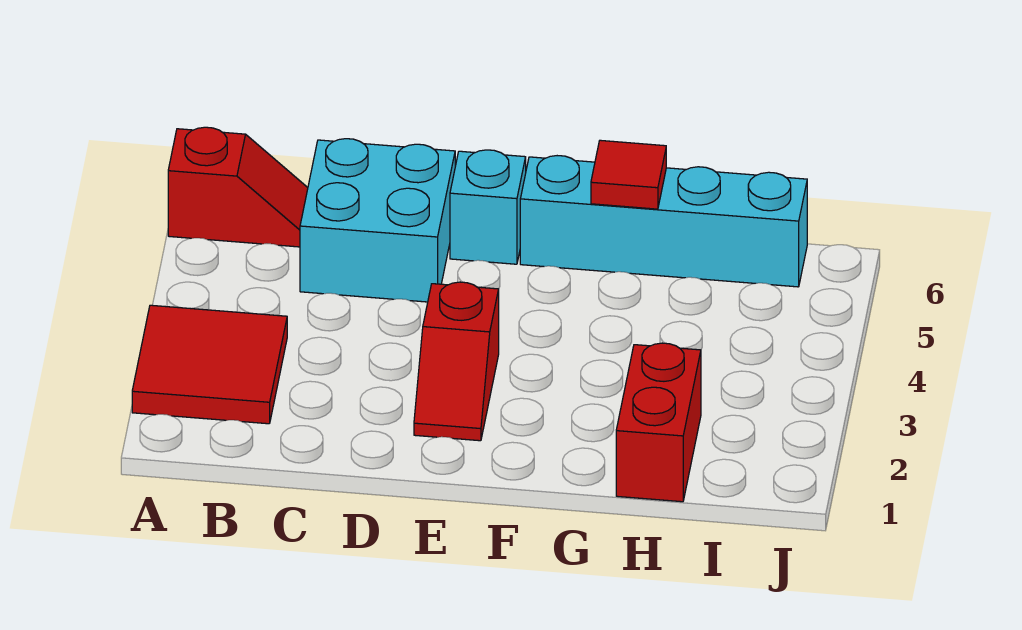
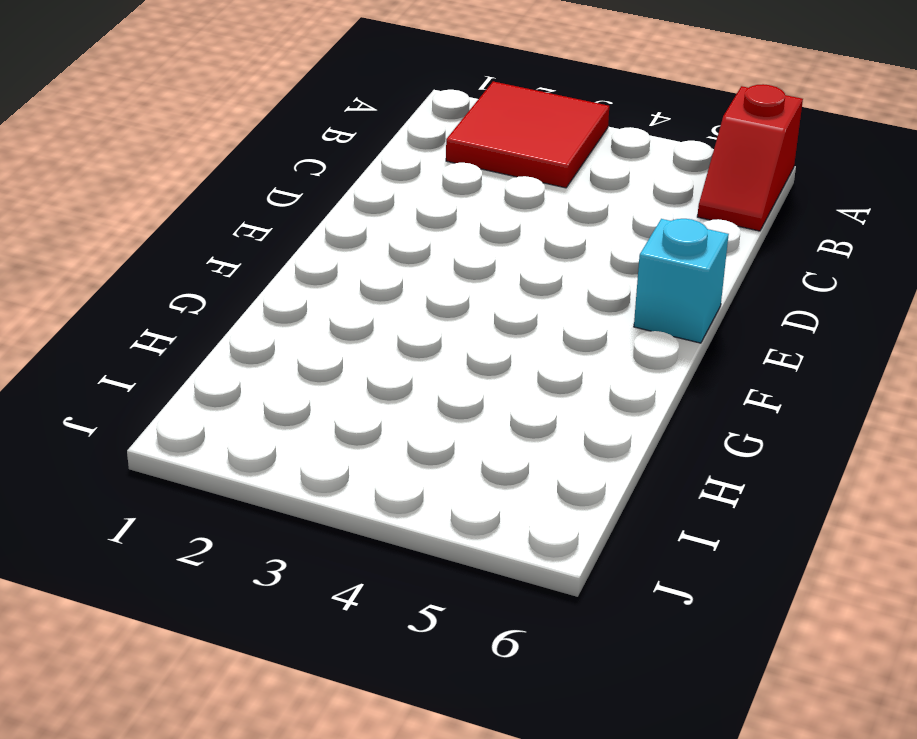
none -> cyan 2x2 brick [300,139,455,302]
none -> red 1x2 slope [414,282,499,441]

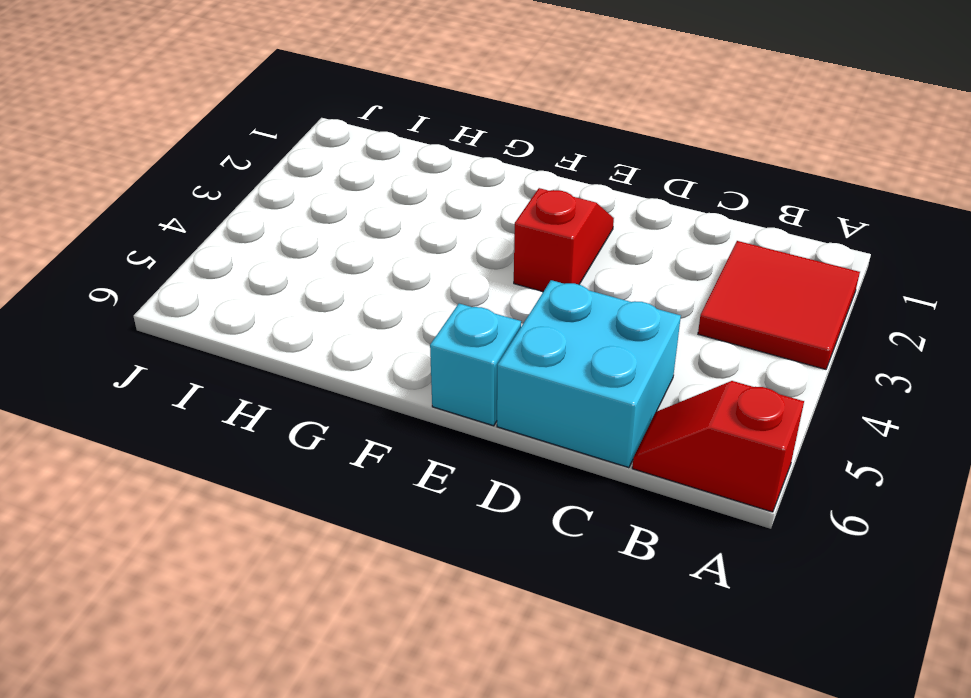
none -> cyan 1x4 brick [520,156,807,287]
none -> red 1x2 brick [616,343,701,502]

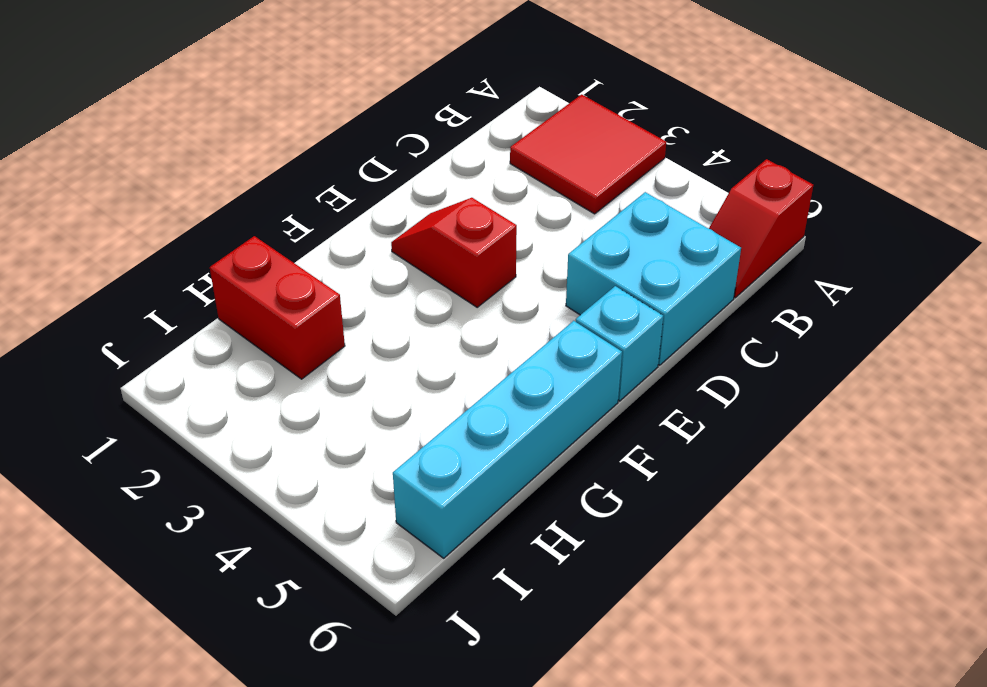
none -> red 1x1 tile [591,140,666,209]

